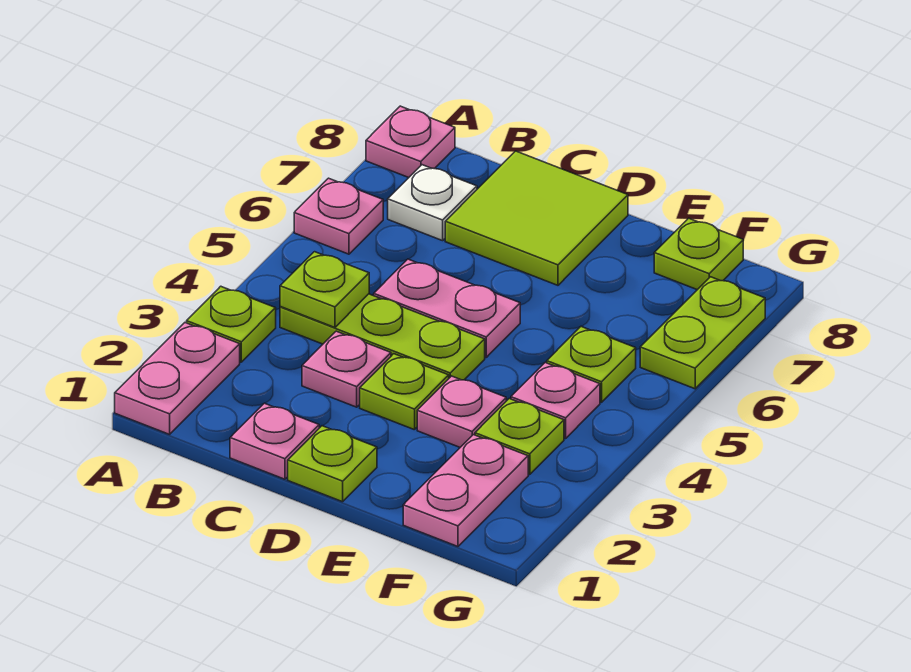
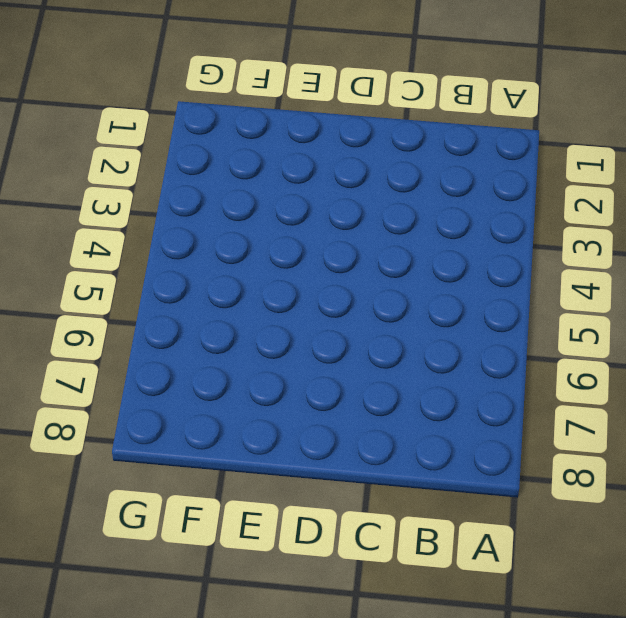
none -> pink 1x2 plate [115,323,240,434]
none -> lime 1x1 plate [187,286,276,362]
none -> pink 1x1 plate [294,178,383,254]

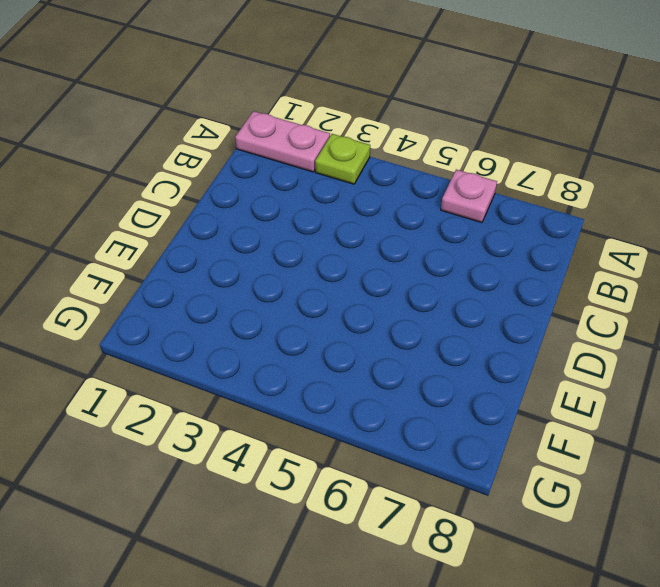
none -> pink 1x1 plate [366,106,455,178]
none -> lime 1x3 plate [280,294,485,380]
none -> white 1x1 plate [388,165,477,241]

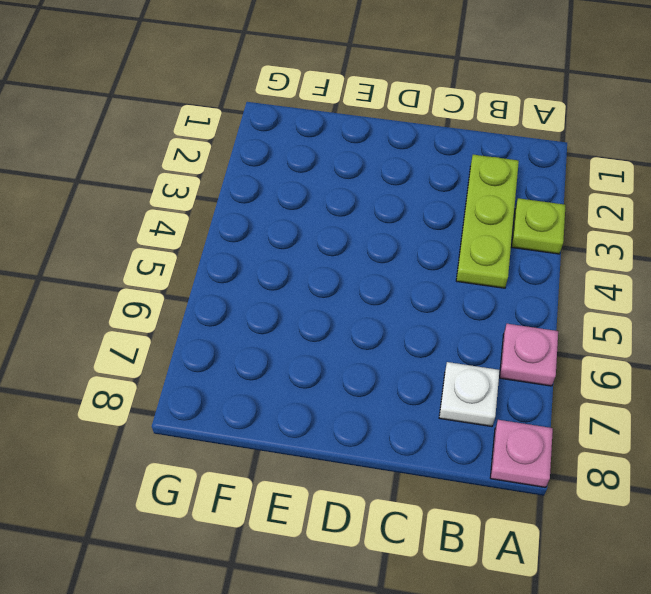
lime 1x3 plate [456,155,519,288] -> lime 1x3 plate turned to [280,294,485,380]
none -> pink 1x2 plate [115,323,240,434]
none -> pink 1x1 plate [230,403,319,479]
none -> pink 1x1 plate [302,331,391,407]

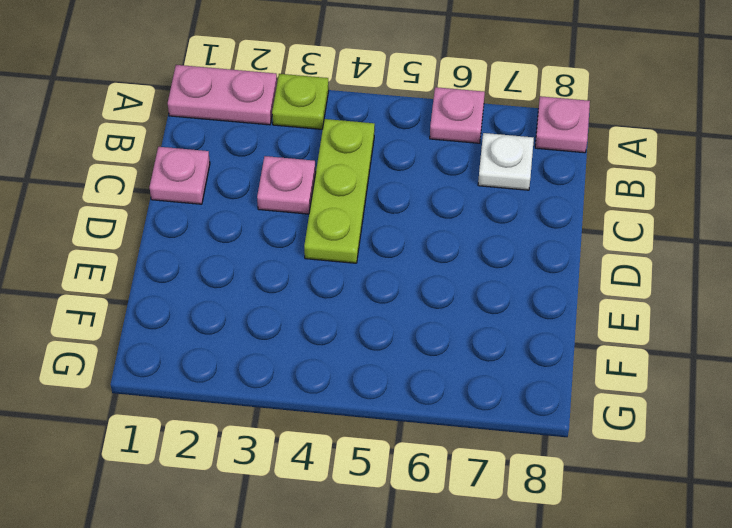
none -> pink 1x2 plate [374,259,520,357]
none -> lime 2x2 tile [445,151,628,285]
none -> lime 1x1 plate [288,426,377,502]

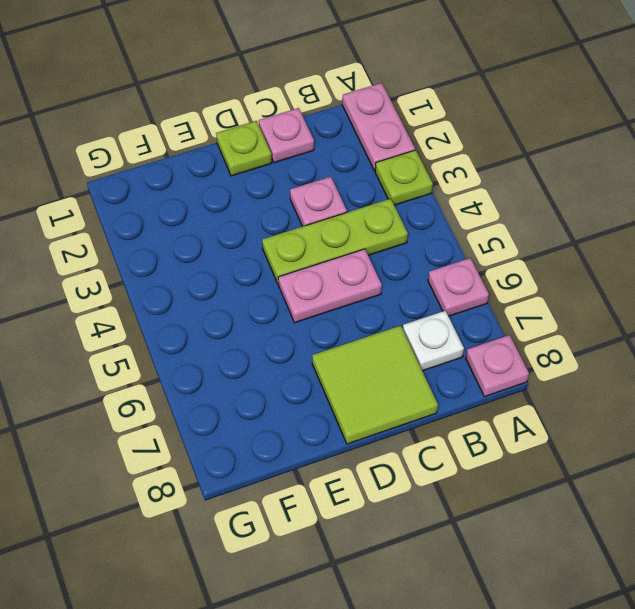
none -> lime 1x1 plate [360,354,449,430]
none -> pink 1x1 plate [417,376,506,447]
none -> pink 1x2 plate [403,435,528,546]

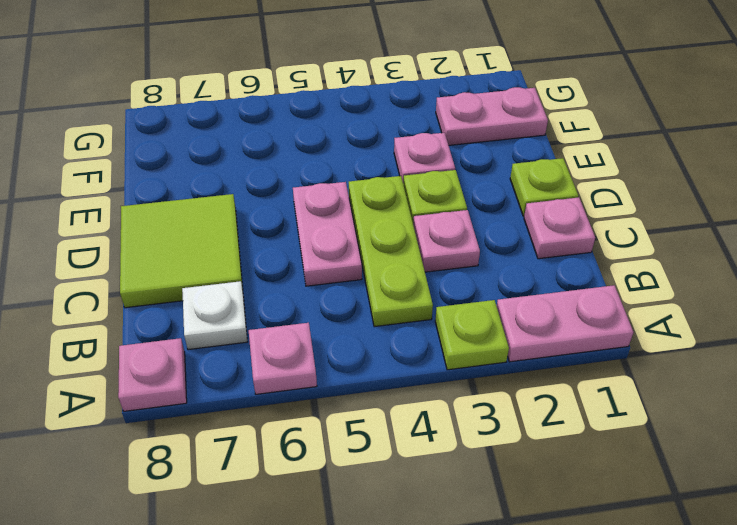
none -> lime 1x1 plate [475,399,564,475]
none -> pink 1x1 plate [511,363,600,438]
none -> lime 1x1 plate [547,326,636,402]

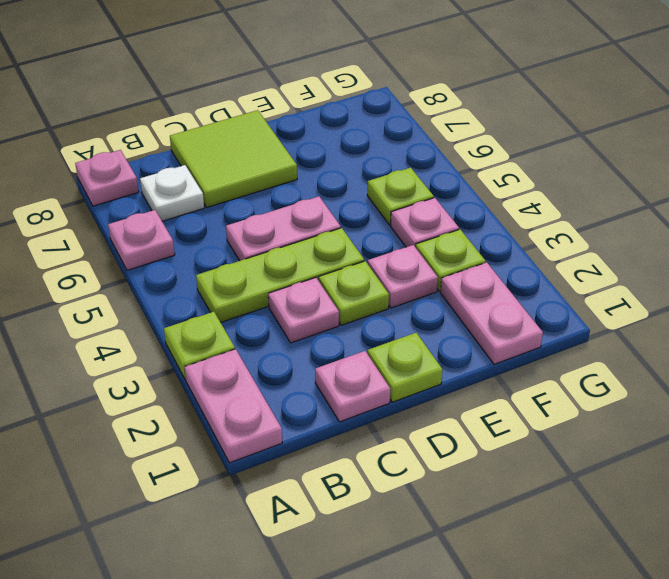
none -> lime 1x1 plate [654,218,743,290]
none -> lime 1x2 plate [640,277,765,389]
none -> lime 1x1 plate [280,252,369,328]

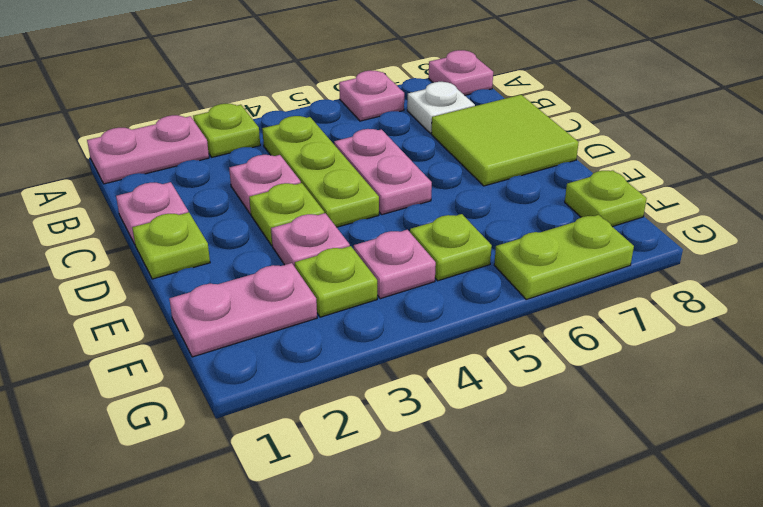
none -> lime 1x1 plate [280,252,369,328]

